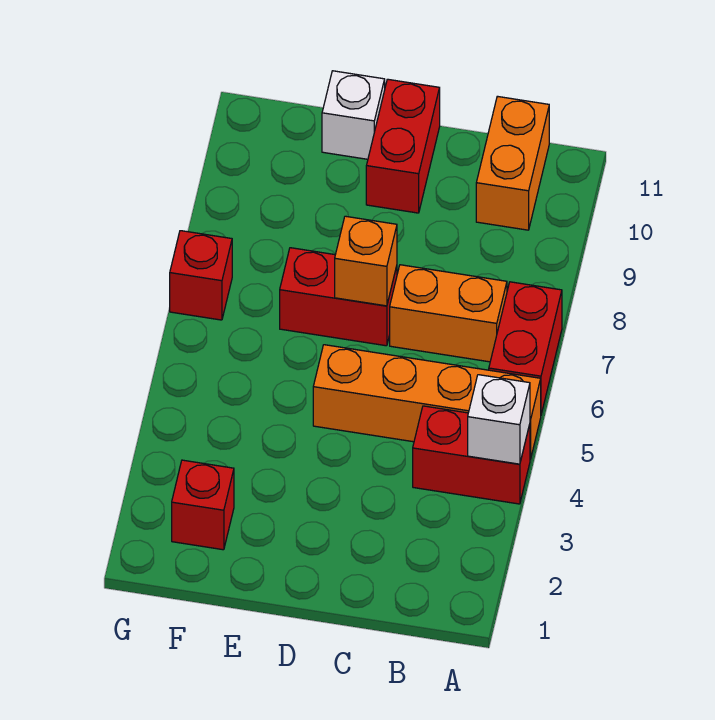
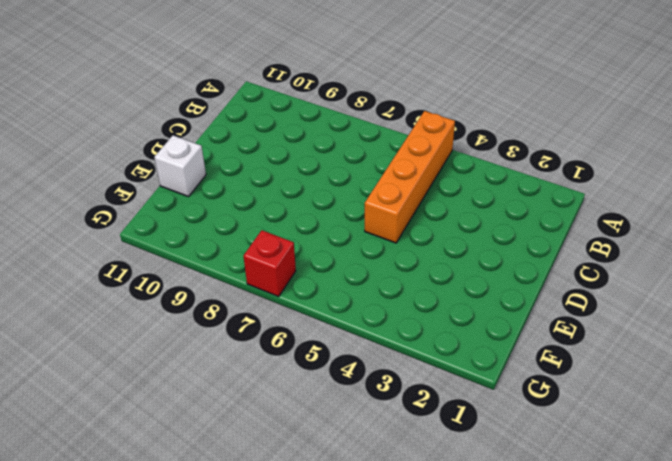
none -> red 1x2 brick [413,406,530,504]
none -> red 1x2 brick [489,282,562,414]
none -> orange 1x2 brick [390,265,507,362]

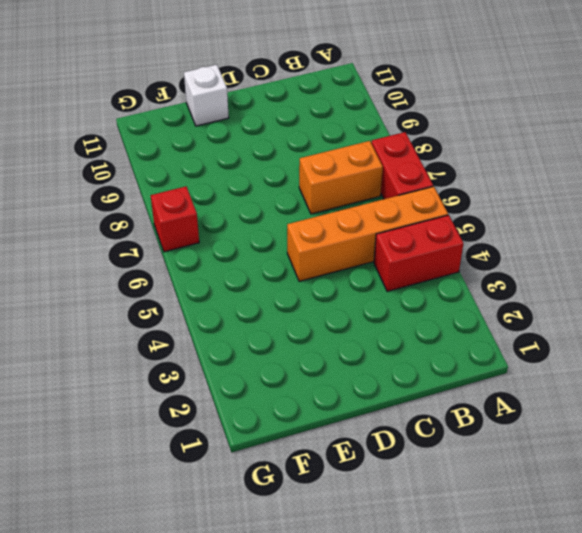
none -> orange 1x2 brick [476,96,549,230]
none -> red 1x2 brick [280,248,397,346]
none -> red 1x2 brick [366,79,440,213]

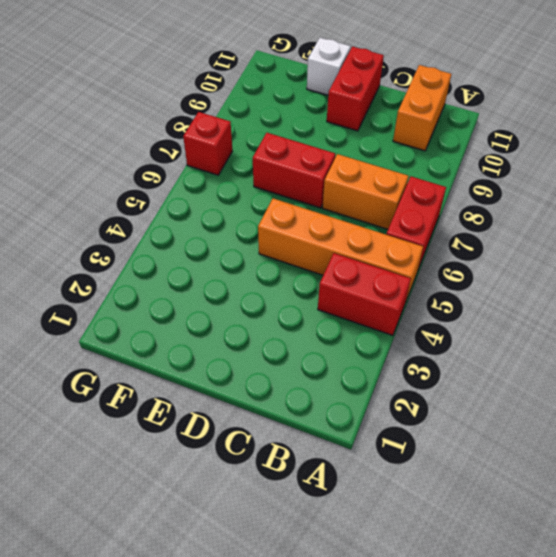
none -> red 1x1 brick [172,460,234,550]
none -> white 1x1 brick [468,375,530,464]
none -> orange 1x1 brick [335,216,397,306]

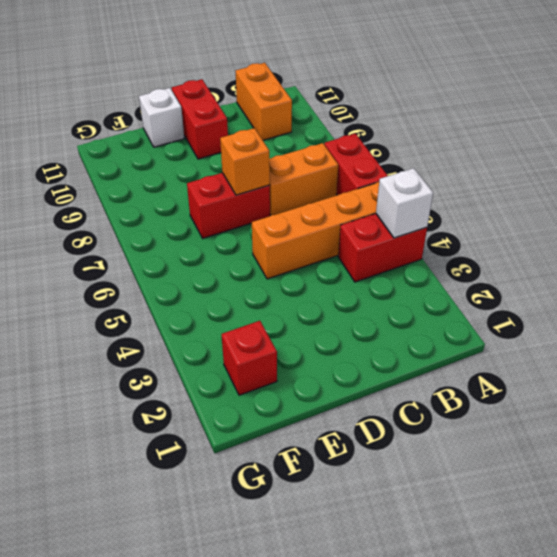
none -> red 1x1 brick [170,231,232,320]

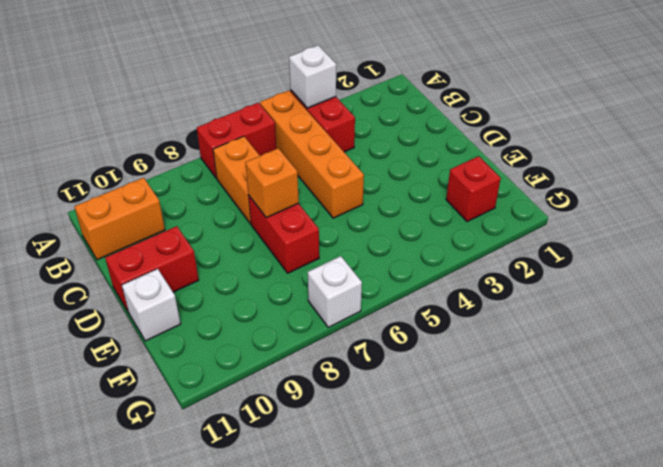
white 1x1 brick [308,256,362,327] -> red 1x1 brick [170,231,232,320]

